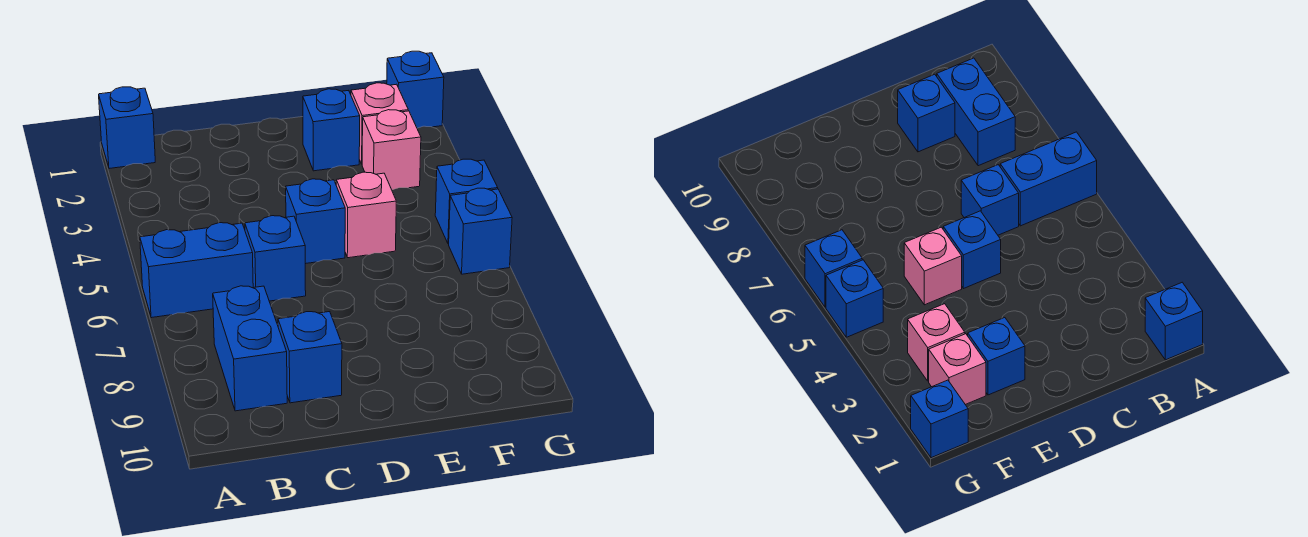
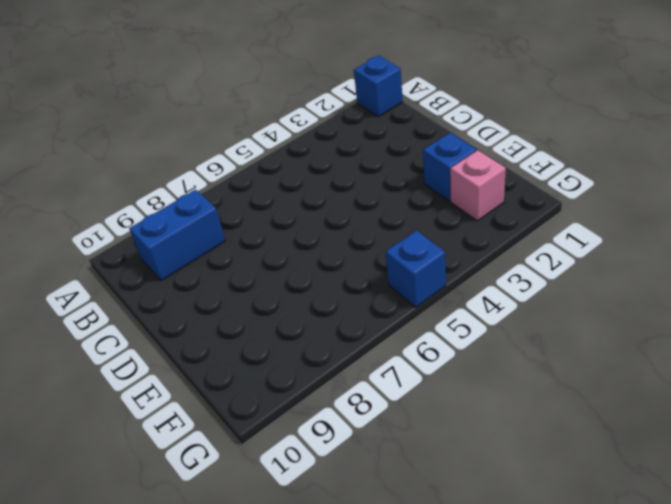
none -> blue 1x2 brick [140,223,253,318]
none -> blue 1x1 brick [245,216,306,301]
none -> blue 1x1 brick [278,312,342,403]

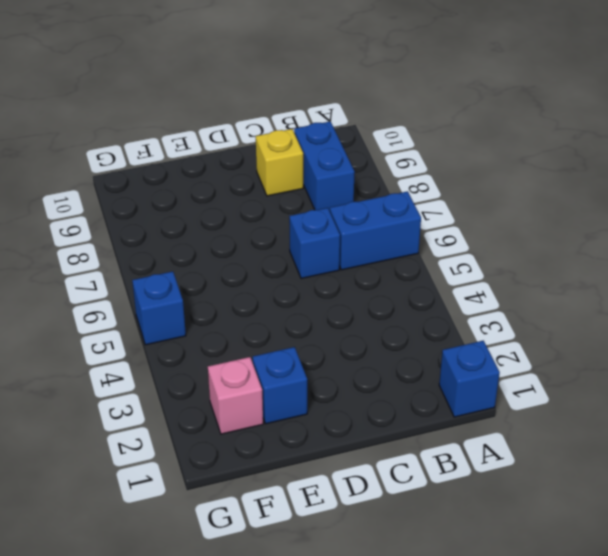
yellow 1x1 brick [256,129,303,196] -> blue 1x1 brick [278,312,342,403]
none -> blue 1x1 brick [286,179,345,264]
none -> pink 1x1 brick [336,172,396,258]
none -> pink 1x1 brick [362,110,421,190]

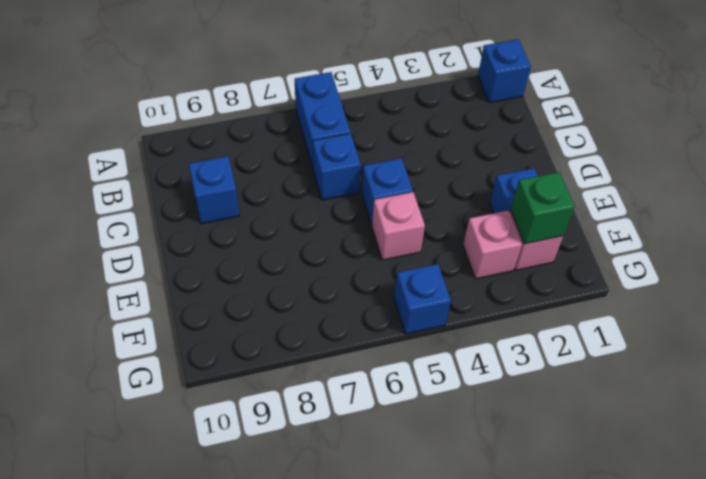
green 1x1 brick [511,172,575,244] -> none
none -> blue 1x2 brick [213,286,287,411]
none -> blue 1x1 brick [387,51,444,128]
none -> blue 1x1 brick [449,188,512,274]

